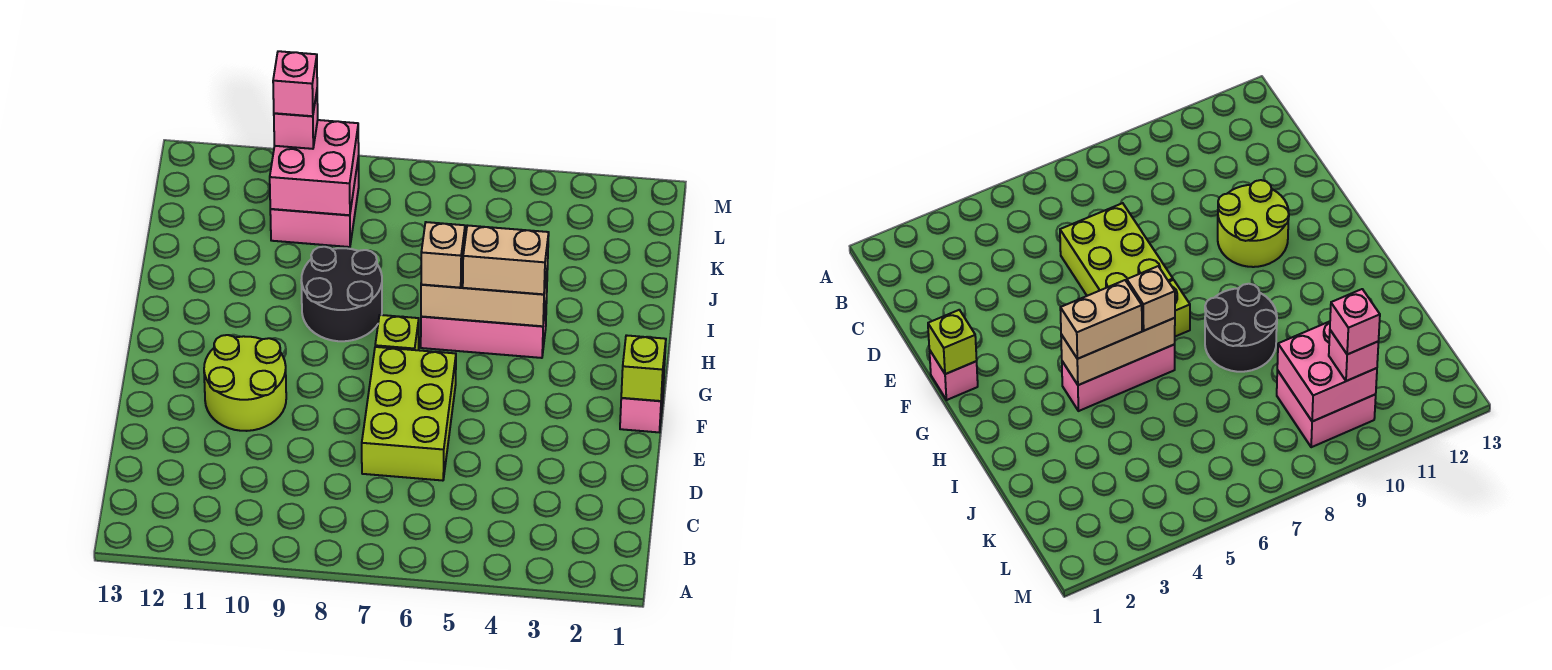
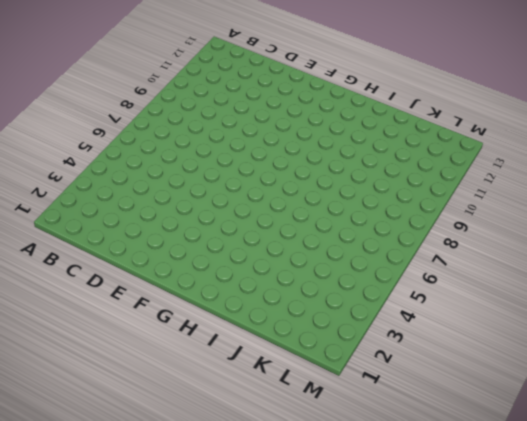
none -> lime 2x3 brick [362,347,456,481]
none -> lime 2x2 round brick [204,335,286,431]
none -> pink 1x1 brick [620,378,664,432]

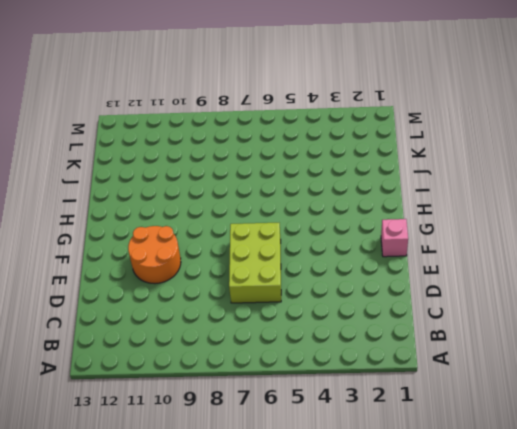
orange 2x2 round brick [128,226,181,284] -> lime 2x2 round brick [204,335,286,431]
none -> lime 1x1 brick [375,315,419,350]
none -> pink 1x3 brick [421,299,547,358]
none -> black 2x2 round brick [301,247,382,341]

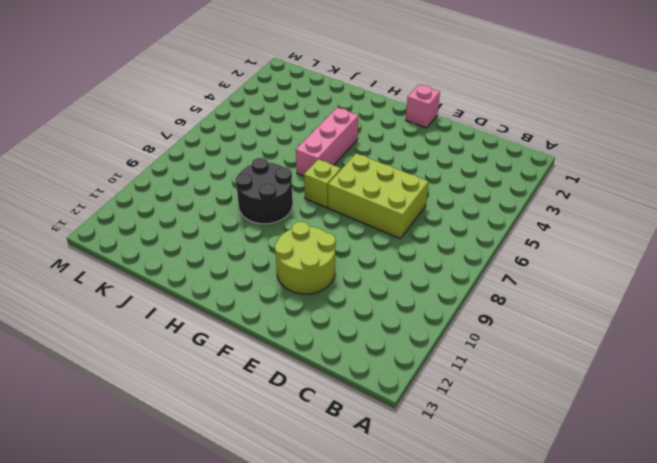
none -> pink 2x2 brick [270,156,359,247]
none -> lime 1x1 brick [621,335,666,401]
none -> tan 1x3 brick [421,266,548,326]

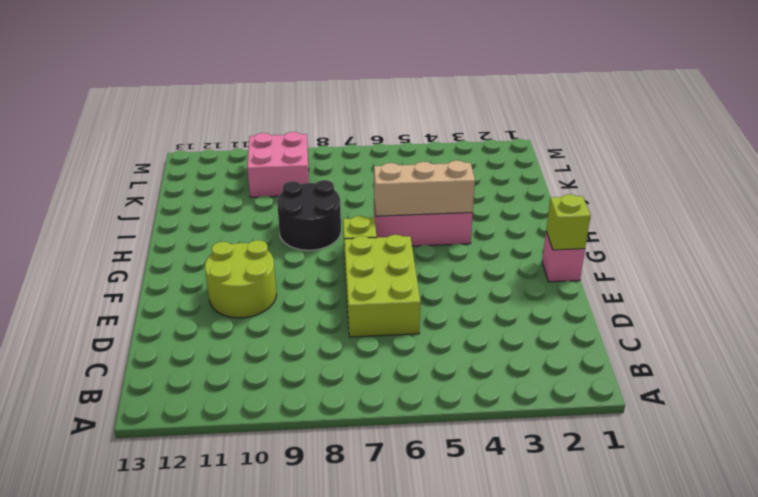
none -> pink 2x2 brick [270,120,359,215]
none -> tan 1x2 brick [463,225,549,294]
none -> tan 1x1 brick [421,222,465,288]

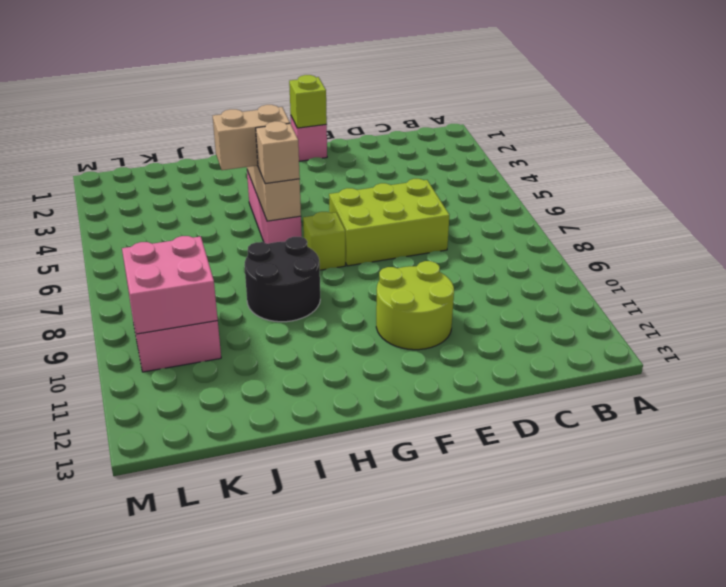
tan 1x2 brick [213,105,290,170] -> tan 1x2 brick turned to [463,225,549,294]
none -> pink 1x1 brick [274,92,318,149]
none -> pink 1x1 brick [273,51,317,116]

